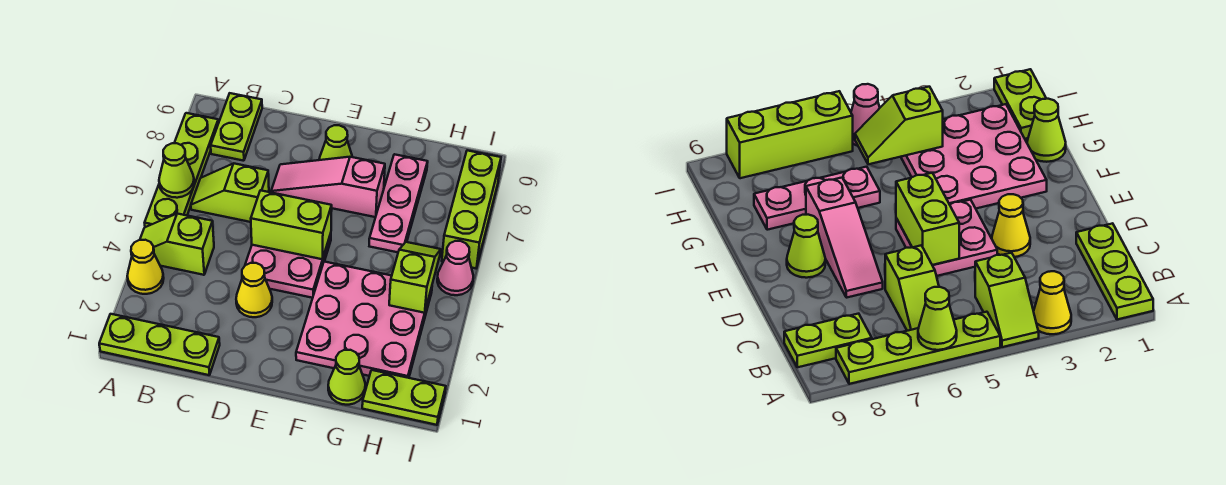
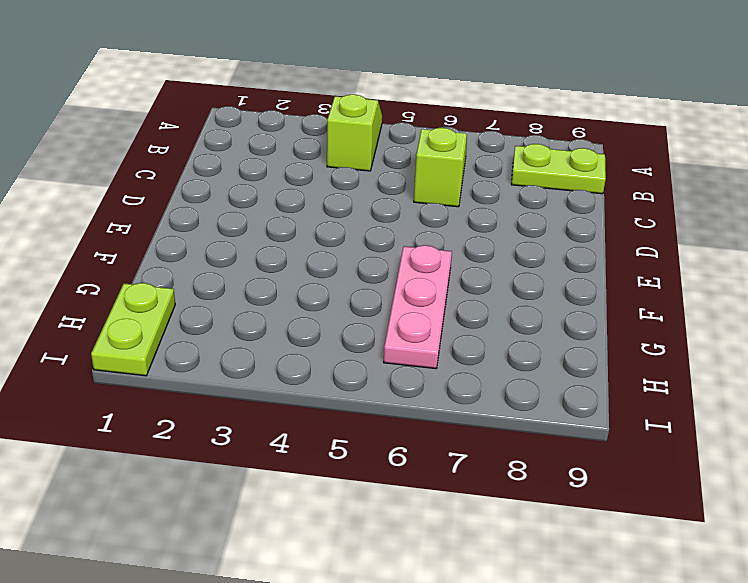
pink 1x3 plate [384,245,452,369] -> pink 1x3 plate turned to [369,154,428,252]
none -> lime 1x3 plate [99,314,220,375]
none -> yellow 1x1 cone [127,240,164,294]
none -> lime 1x4 plate [145,113,218,227]

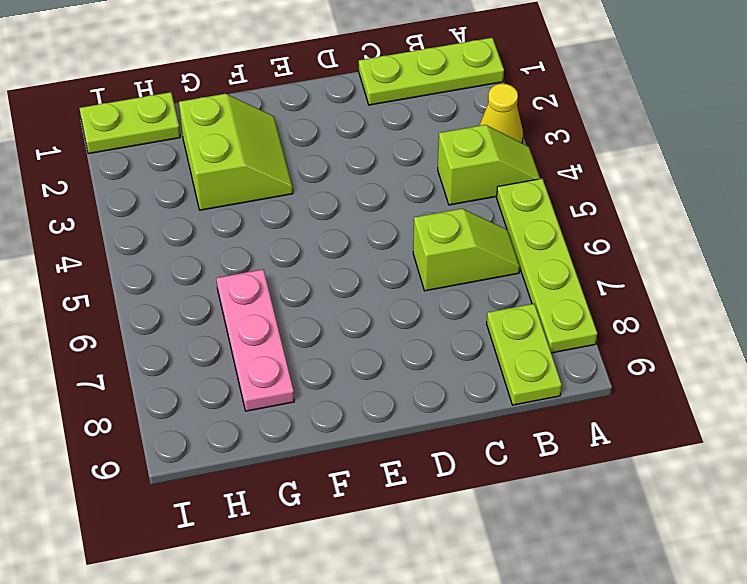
lime 2x2 slope [179,94,293,210] -> pink 3x3 plate [296,262,432,378]
none -> yellow 1x1 cone [236,263,272,317]
none -> pink 2x2 plate [245,234,331,298]
none -> pink 1x3 slope [271,157,385,217]

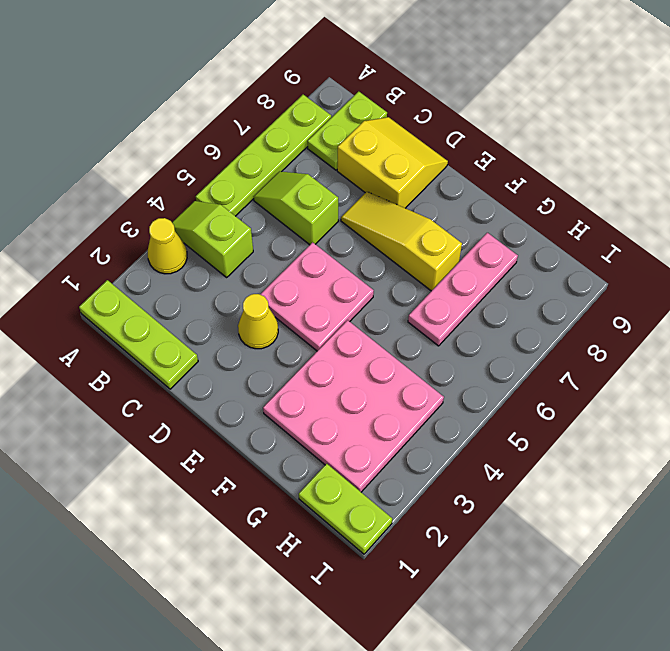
yellow 2x2 slope [337,117,448,208] -> none
yellow 1x3 slope [341,192,462,291] -> pink 1x3 slope [271,157,385,217]
none -> lime 1x1 cone [319,125,352,160]
none -> lime 1x1 cone [328,350,365,405]
none -> pink 1x1 cone [437,241,473,295]

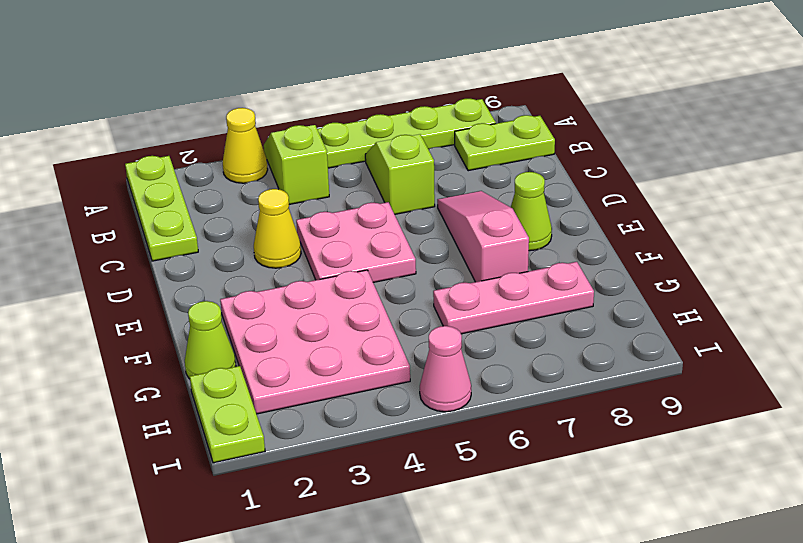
none -> lime 1x3 brick [442,150,501,268]
none -> lime 1x1 cone [159,143,194,198]
none -> lime 1x2 brick [251,190,332,259]

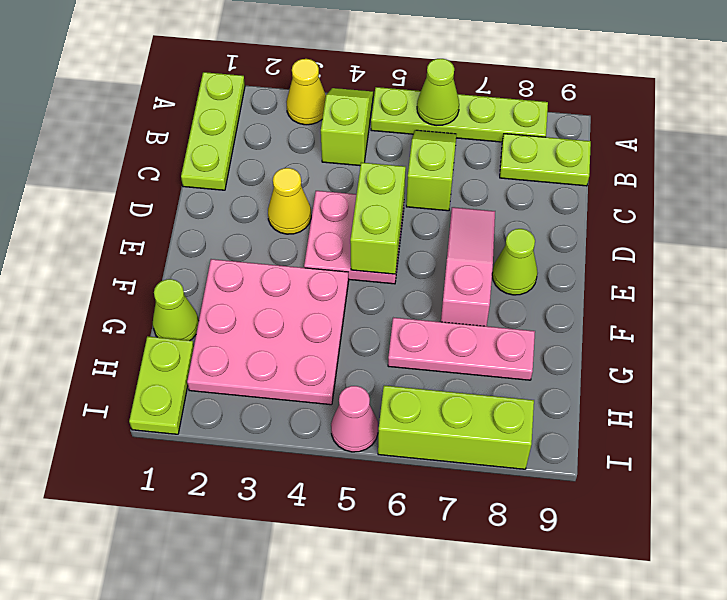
none -> lime 1x2 slope [389,242,441,313]

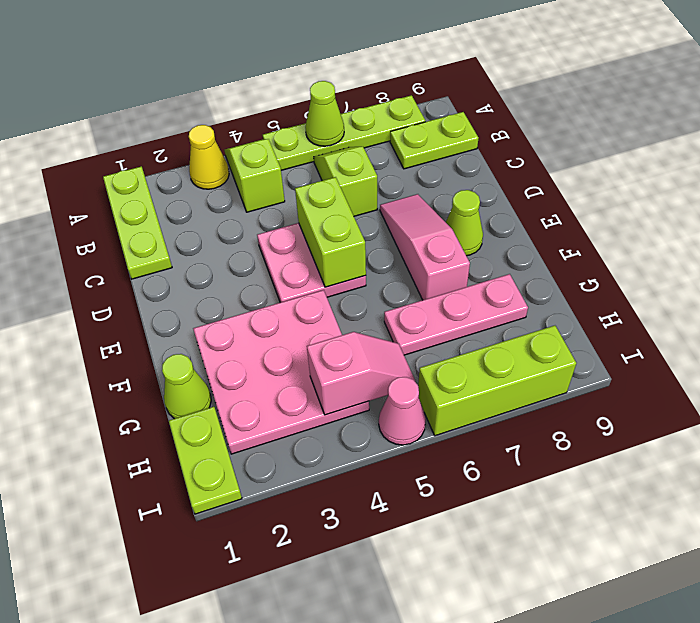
pink 1x2 slope [307,332,415,415] -> lime 1x2 slope [389,242,441,313]
none -> yellow 1x1 cone [236,263,272,317]

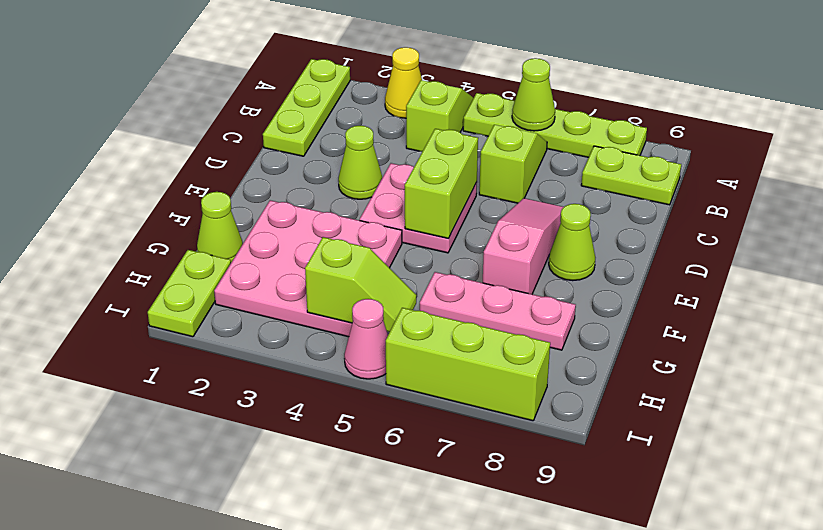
lime 1x1 cone [338,126,382,199] -> yellow 1x1 cone [236,263,272,317]

